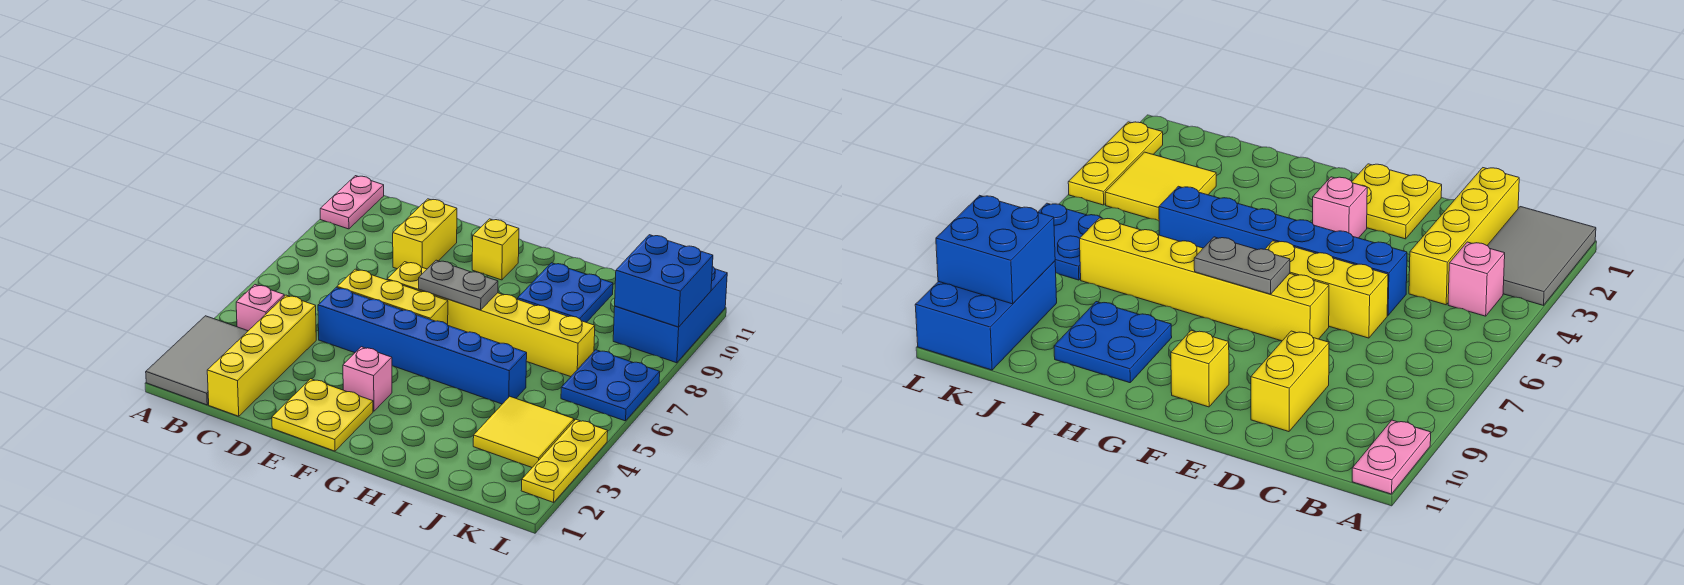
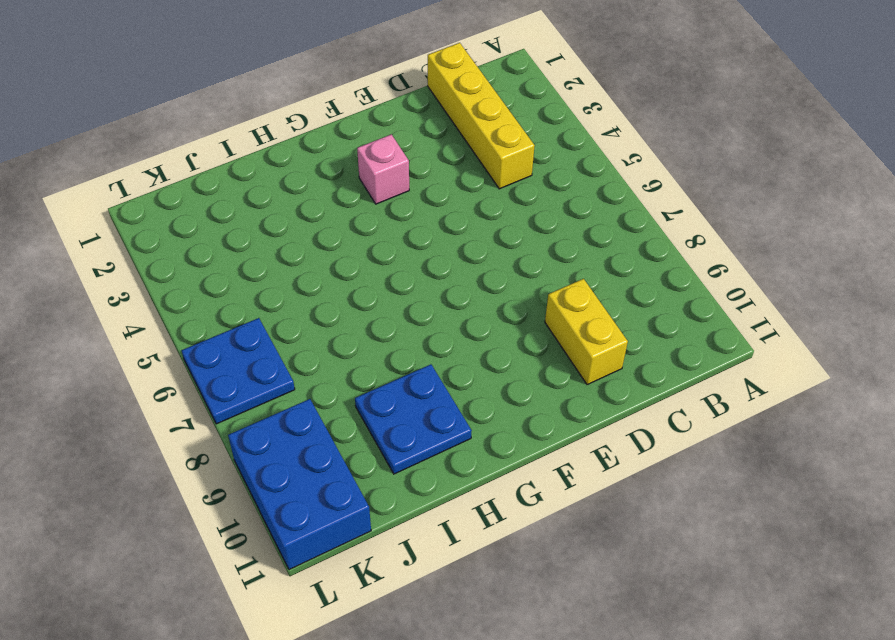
none -> grey 2x3 tile [146,316,248,405]
none -> pink 1x2 plate [320,176,384,229]
none -> pink 1x1 brick [236,285,284,331]

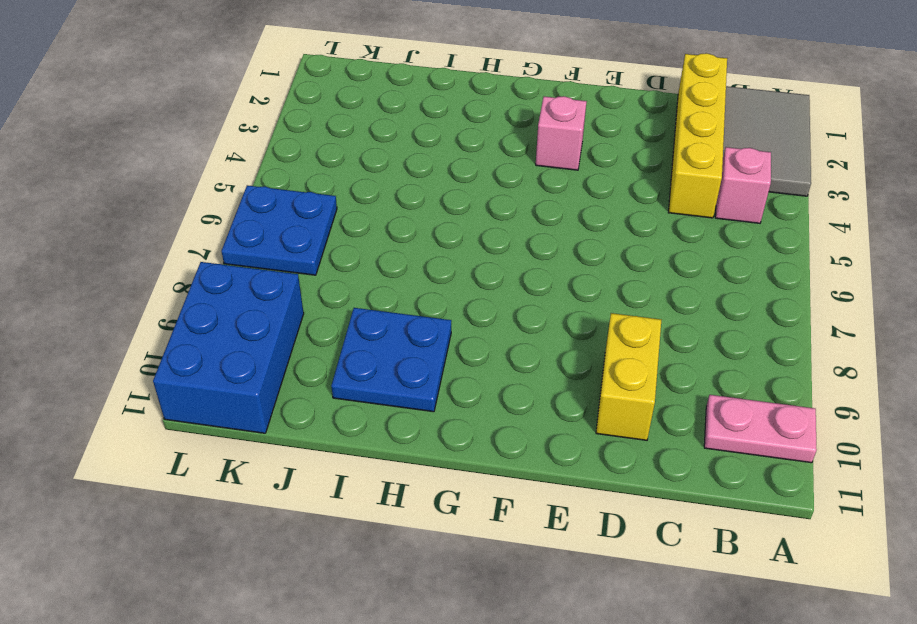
pink 1x2 plate [704,395,817,463] -> pink 1x2 plate turned to [320,176,384,229]
none -> blue 1x6 brick [318,287,527,404]
none -> yellow 1x3 brick [337,269,448,325]
none -> yellow 2x2 plate [272,379,373,451]

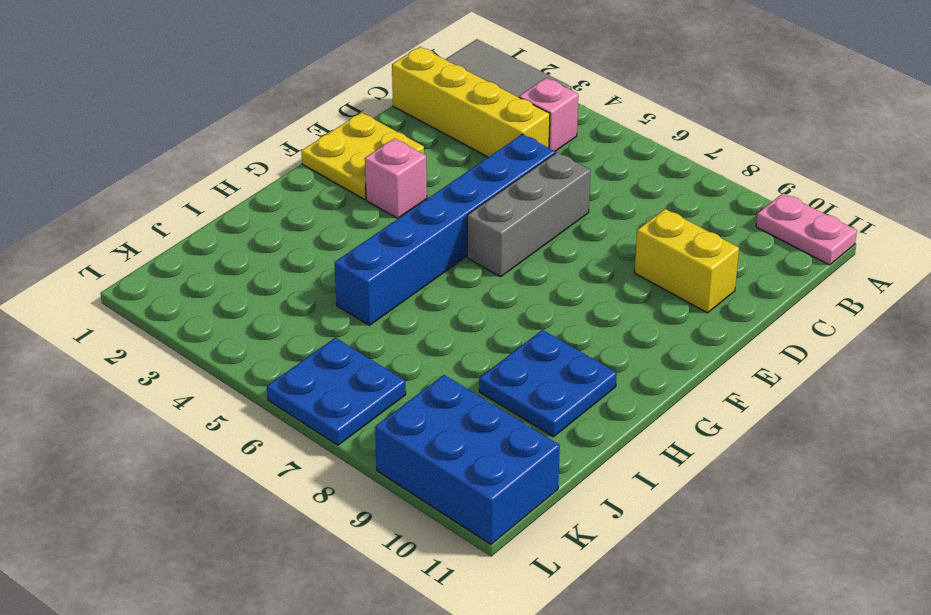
grey 1x3 brick [467,152,591,277] -> yellow 1x3 brick [337,269,448,325]
none -> yellow 1x6 brick [387,262,595,377]
none -> yellow 1x1 brick [472,219,519,280]
none -> yellow 2x2 tile [473,396,574,467]

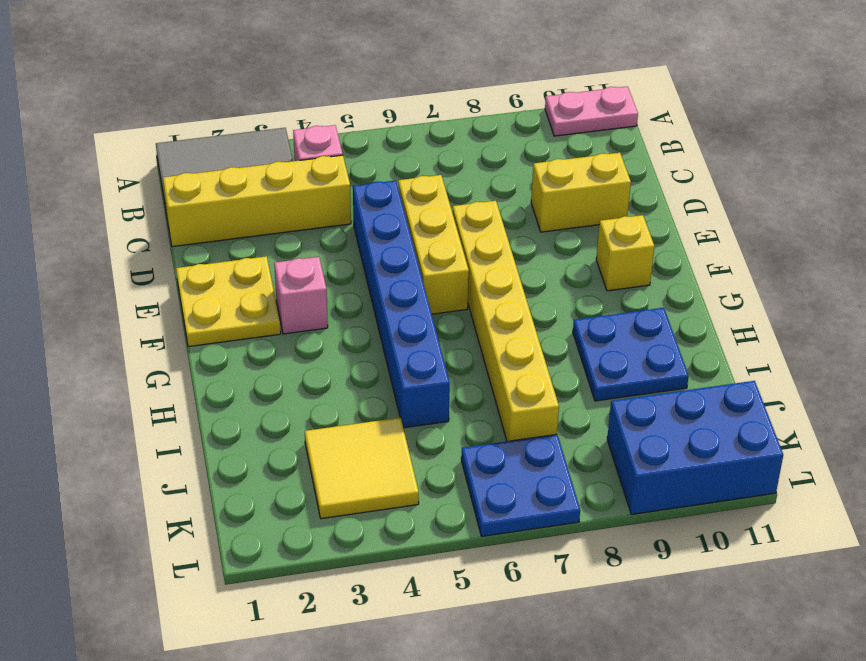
none -> yellow 1x3 plate [521,420,608,502]
none -> grey 1x2 plate [419,260,498,310]
none -> blue 2x2 brick [615,235,713,327]

